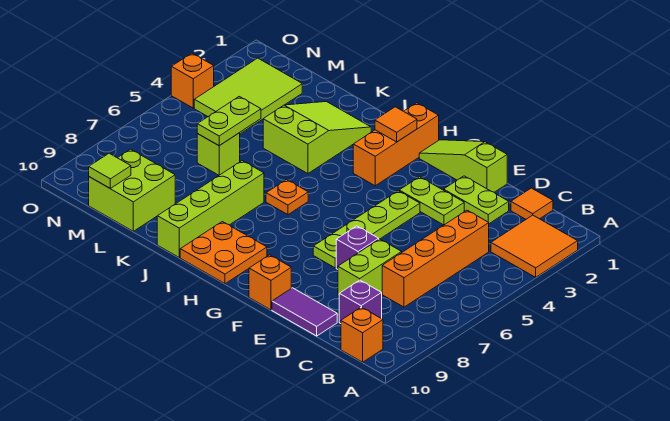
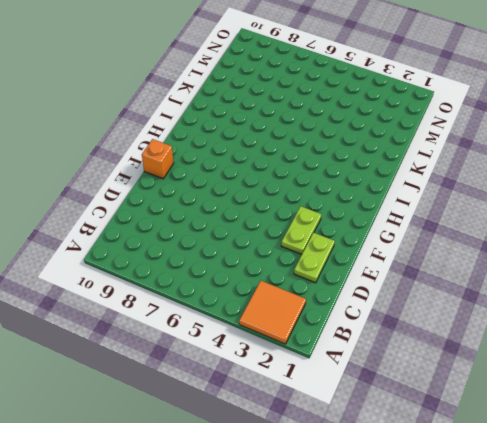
none -> orange 1x1 brick [341,307,383,362]
none -> orange 1x1 tile [511,188,553,219]
none -> orange 1x4 brick [382,210,489,307]

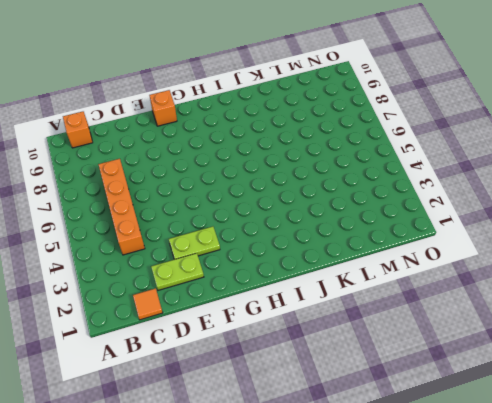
none -> orange 2x2 tile [491,215,578,277]
none -> purple 1x1 brick [339,280,382,324]
none -> lime 1x2 brick [338,239,402,296]

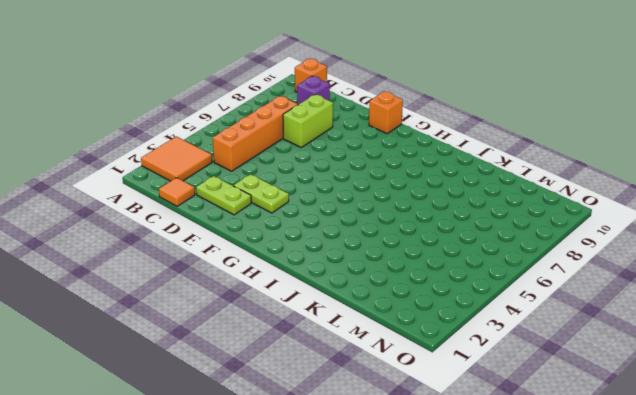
none -> purple 1x2 tile [272,288,337,336]
none -> lime 1x3 slope [419,140,507,192]
none -> purple 1x1 brick [336,226,379,269]

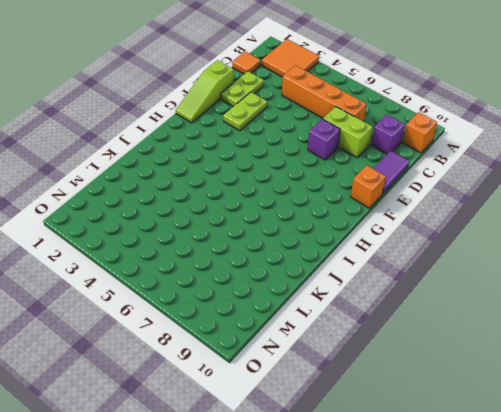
none -> lime 1x4 plate [313,191,420,268]
none -> orange 1x3 brick [353,103,439,186]
none -> orange 2x2 plate [180,222,267,284]

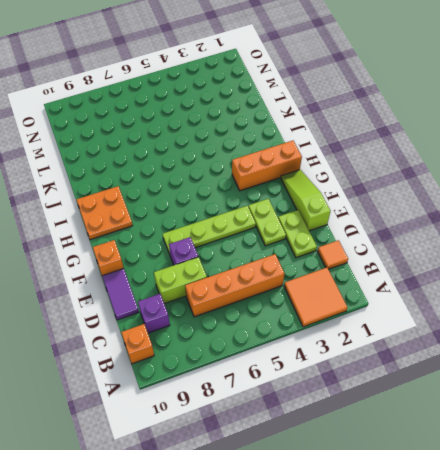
none -> orange 1x1 plate [266,180,308,215]
none -> lime 2x3 slope [263,102,371,174]
none -> lime 1x4 brick [157,161,264,257]

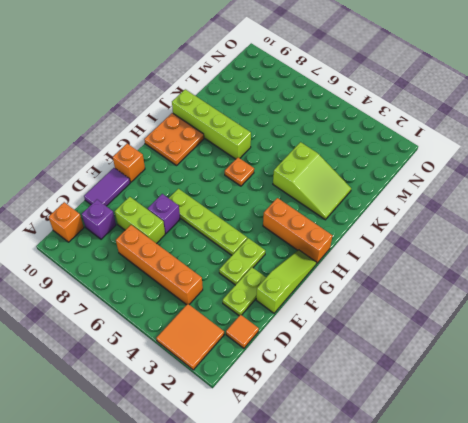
none -> lime 1x1 brick [197,133,240,175]
none -> lime 2x2 brick [89,149,175,231]
none -> lime 2x3 tile [194,58,302,134]

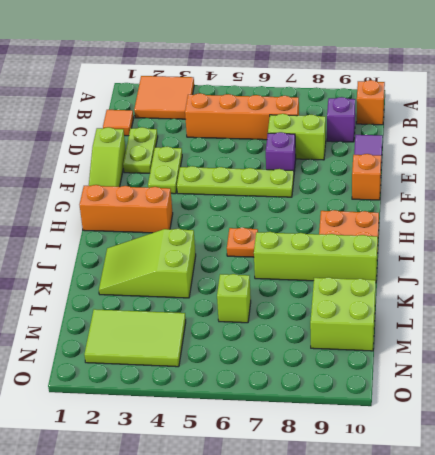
none -> orange 1x1 brick [171,53,214,108]
none -> orange 1x1 tile [375,107,417,142]
none -> lime 1x2 plate [197,97,261,146]

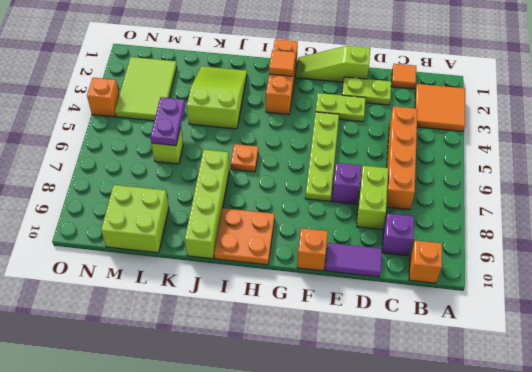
purple 1x2 plate [150,97,185,146] -> lime 1x2 plate [197,97,261,146]
none -> lime 1x1 tile [89,153,131,188]

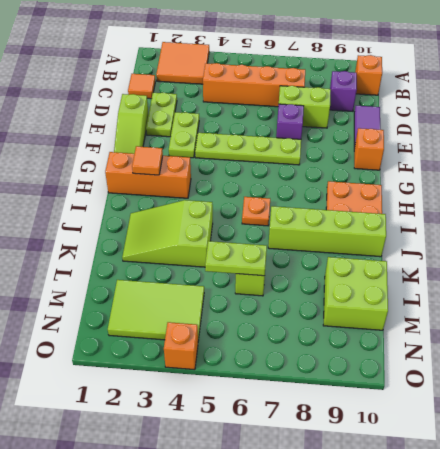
none -> lime 1x1 tile [89,153,131,188]

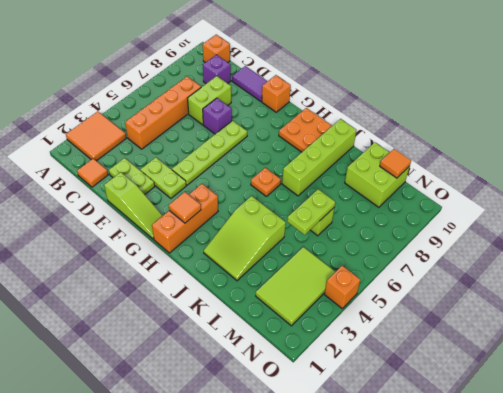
orange 1x1 tile [380,149,411,178] -> lime 1x1 tile [89,153,131,188]

